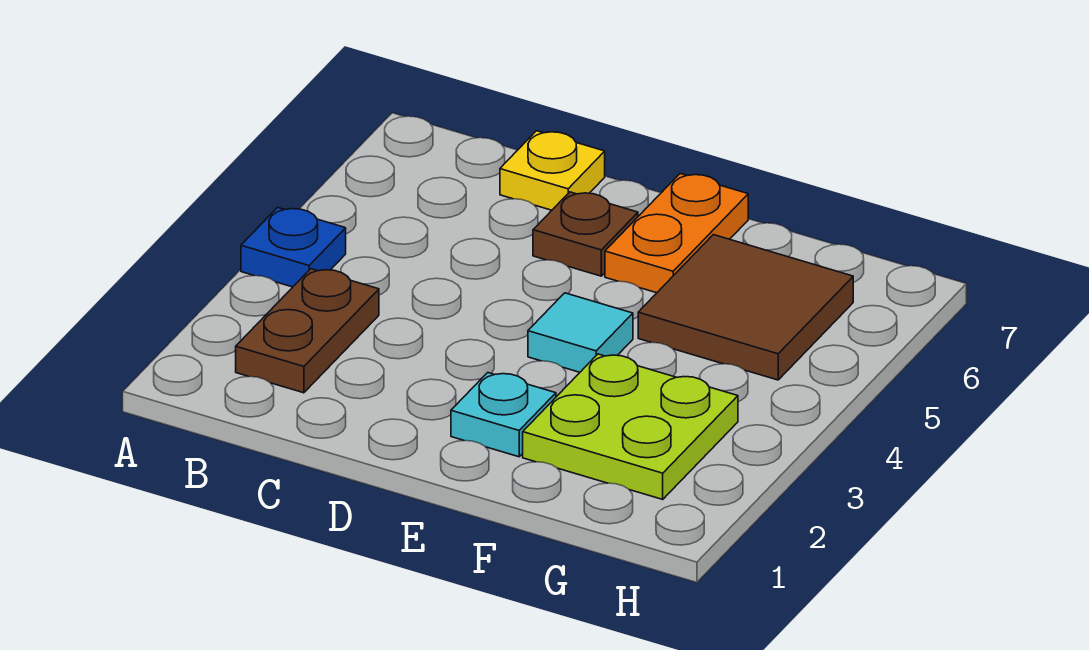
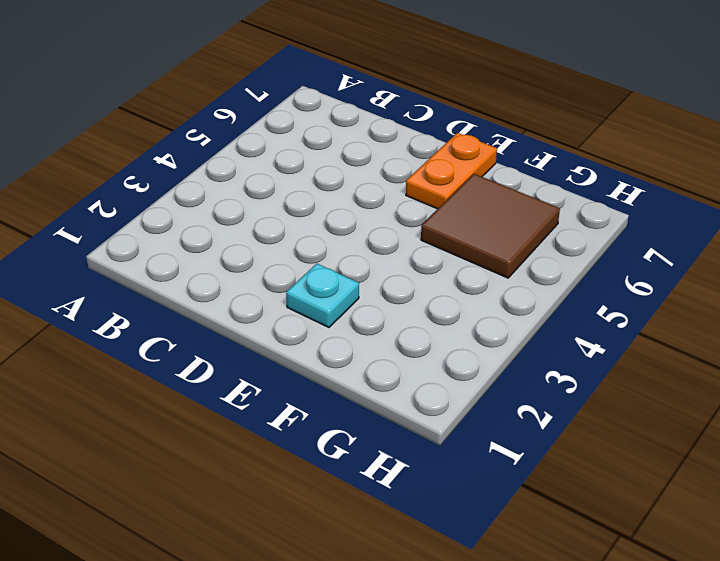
none -> blue 1x1 plate [241,208,346,287]
none -> brown 1x2 plate [236,269,379,393]

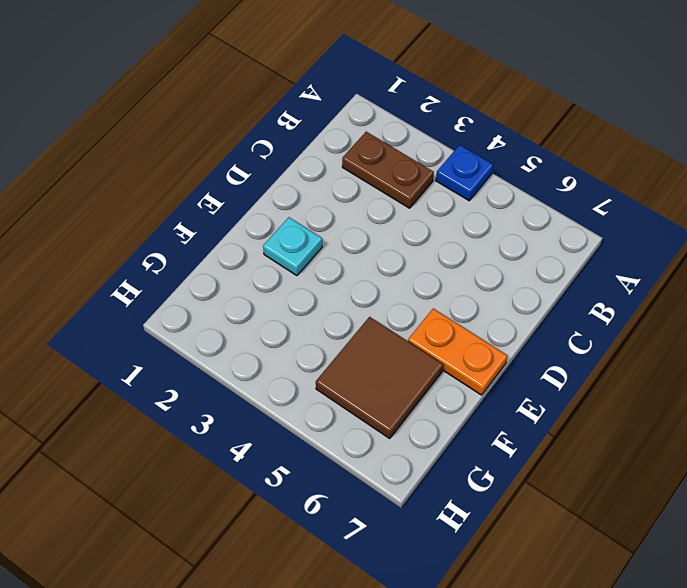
none -> yellow 1x1 plate [500,131,605,210]
none -> brown 1x1 plate [533,192,638,276]

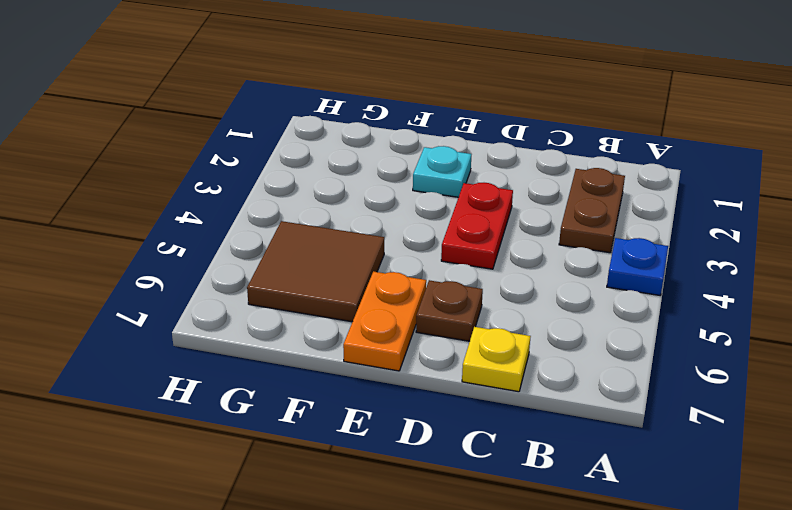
red 1x2 plate [441,183,513,269] -> none
none -> cyan 1x1 tile [528,293,633,372]
none -> lime 2x2 plate [523,354,738,499]

